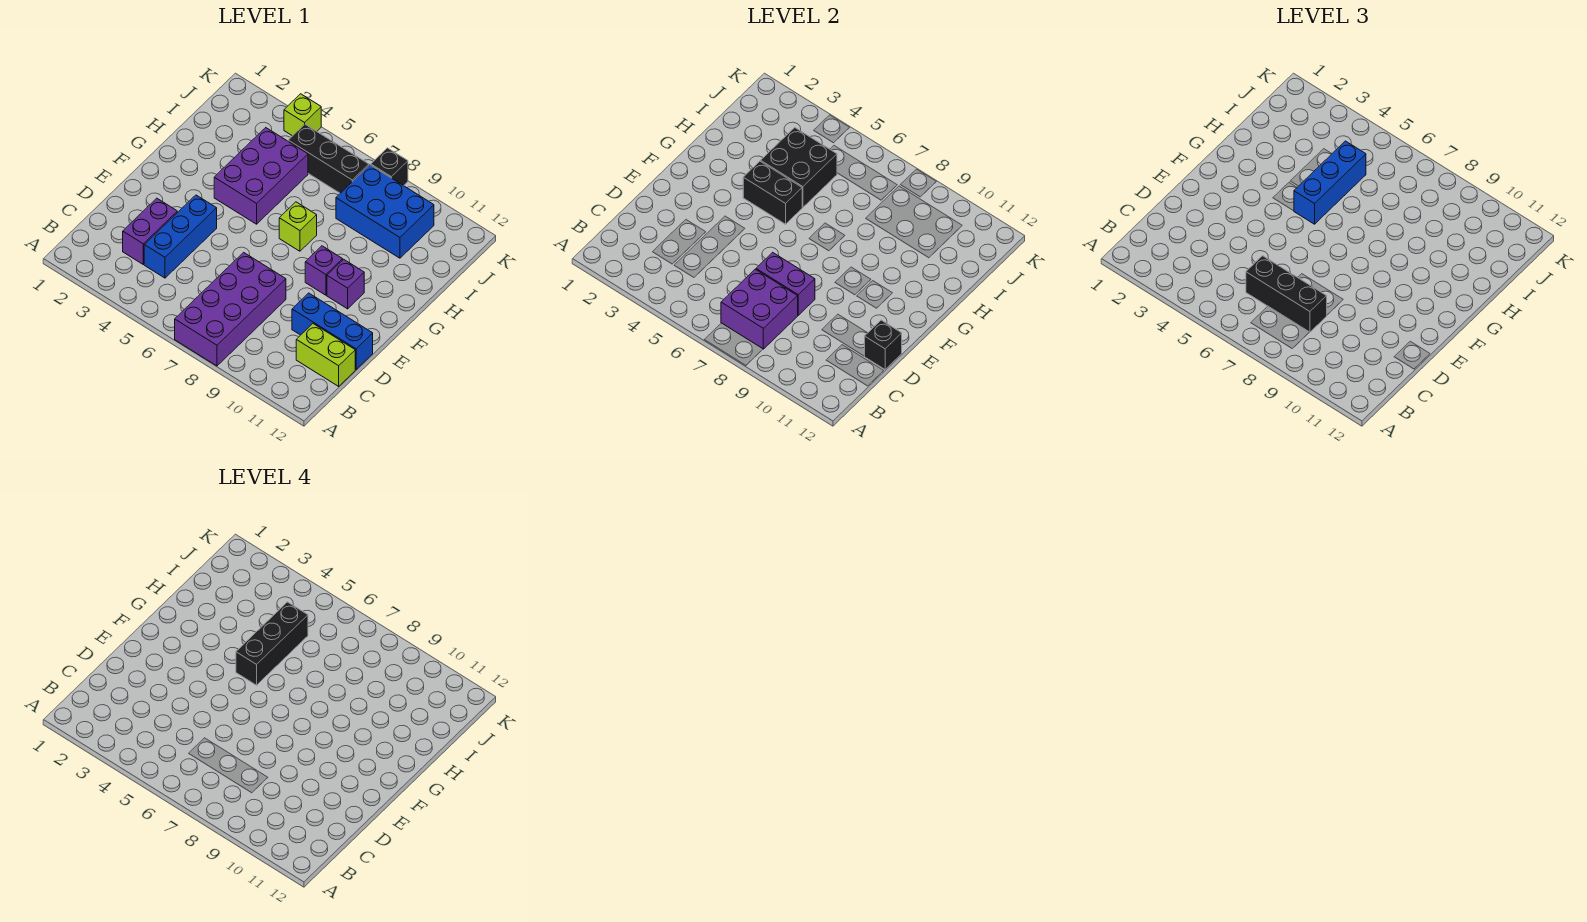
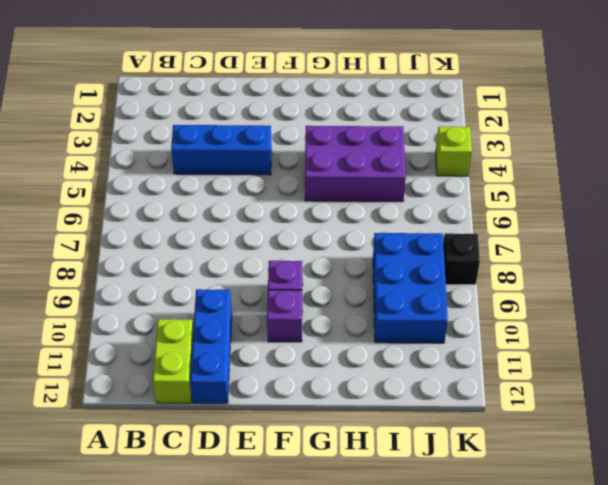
none -> purple 2x4 brick [175,252,286,366]
none -> purple 1x2 brick [123,198,177,264]
none -> lime 1x1 brick [279,202,317,251]

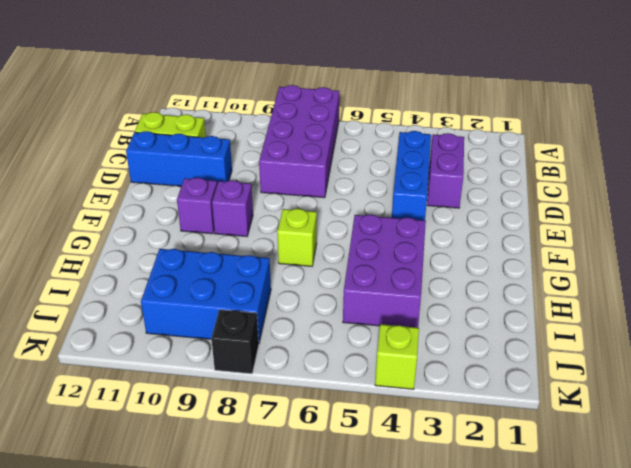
none -> black 1x3 brick [288,124,369,193]
none -> purple 2x2 brick [721,269,798,349]
none -> purple 1x2 brick [756,252,815,315]

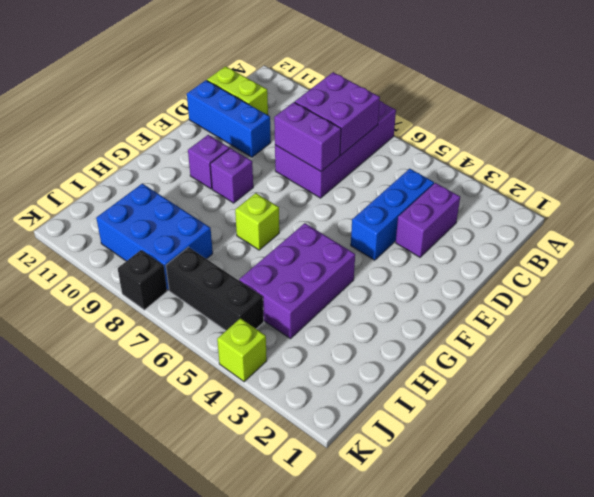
none -> black 1x1 brick [865,320,902,369]
none -> black 1x2 brick [743,161,802,224]
none -> black 2x2 brick [761,128,837,207]

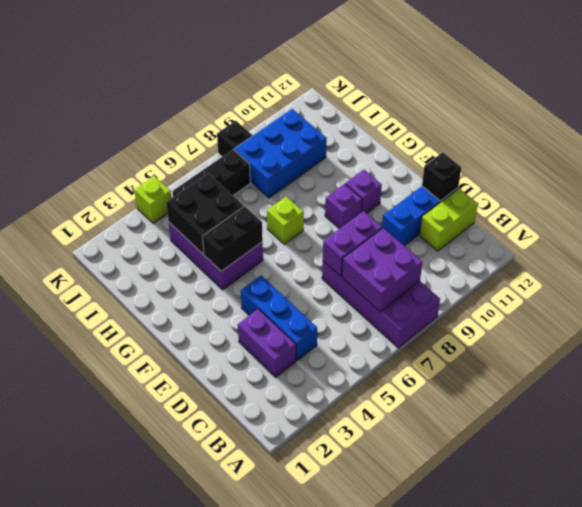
none -> black 1x3 brick [1246,256,1327,332]
none -> blue 1x3 brick [1294,141,1366,224]
none -> black 1x3 brick [236,602,308,685]

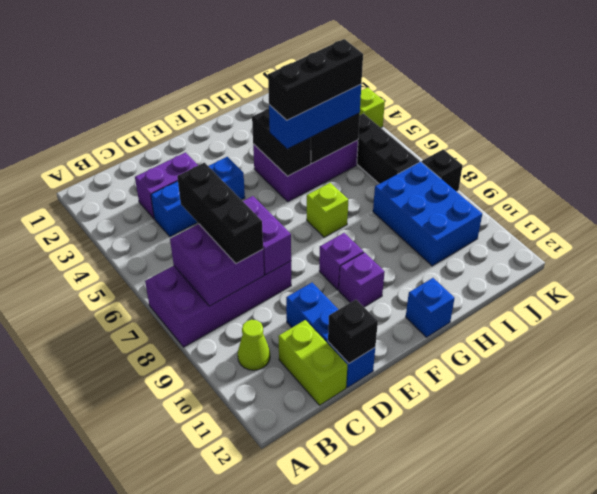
lime 1x1 cone [238,320,270,370] -> none
blue 1x1 brick [406,278,455,337] -> none

